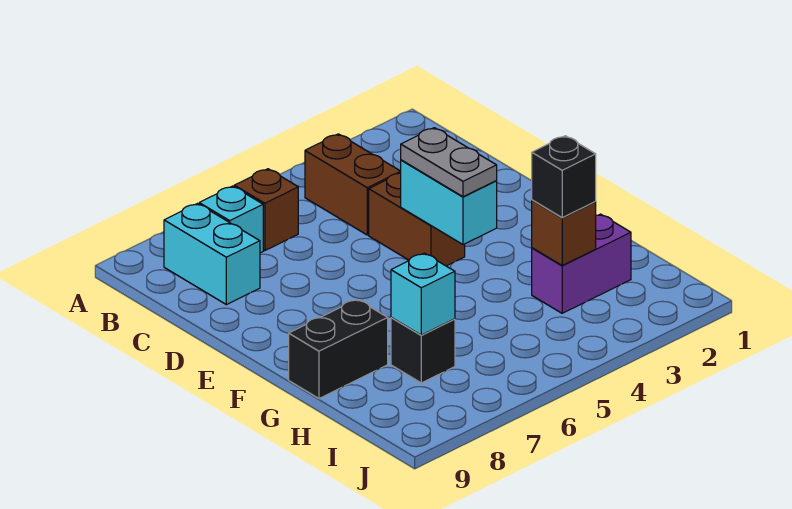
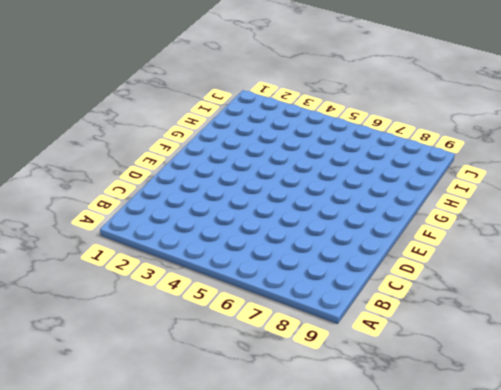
none -> brown 1x2 brick [305,134,401,235]
none -> brown 1x1 brick [234,169,298,251]
none -> cyan 1x1 brick [199,186,263,253]

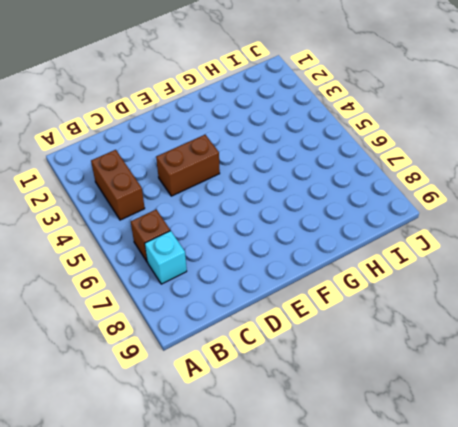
brown 1x2 brick [91,150,145,220] -> brown 1x2 brick turned to [305,134,401,235]
none -> cyan 1x2 brick [164,204,260,305]
none -> black 1x2 brick [289,299,388,398]
none -> purple 1x2 brick [532,214,631,313]

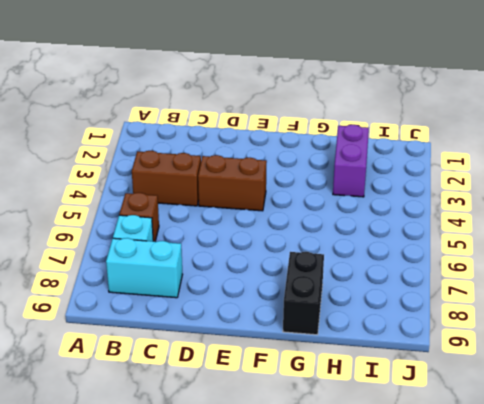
none -> black 1x1 brick [391,317,455,383]
none -> cyan 1x2 brick [401,160,497,245]
none -> brown 1x1 brick [532,200,596,265]

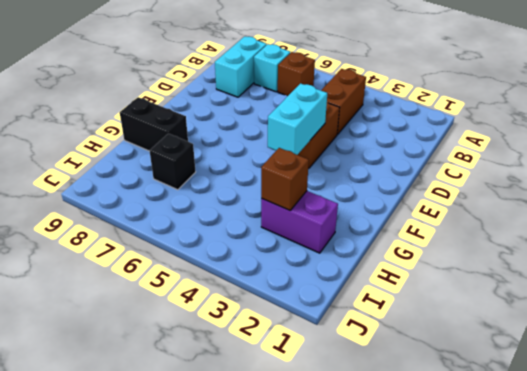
none -> cyan 1x1 brick [391,253,455,335]
none -> grey 1x2 plate [401,128,497,197]
none -> black 1x1 brick [532,136,596,218]

